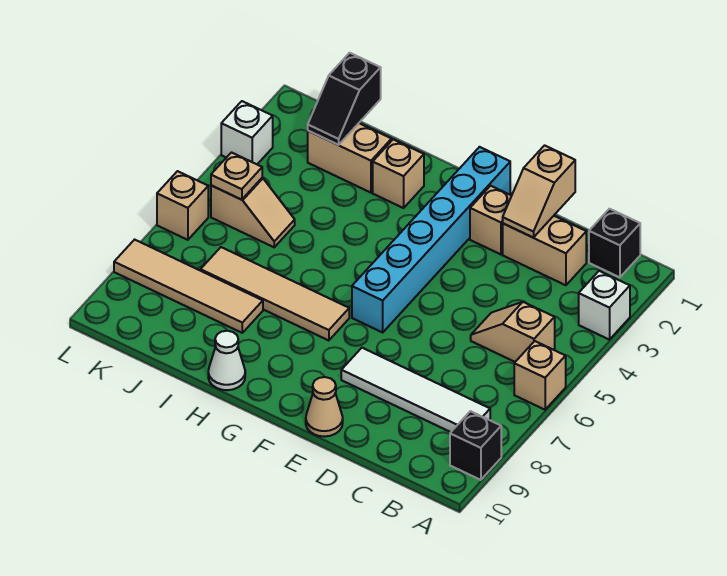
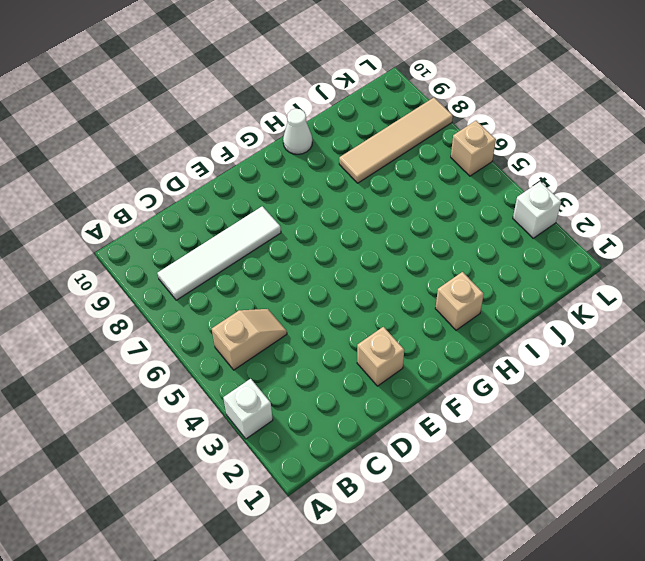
none -> tan 1x1 brick [514,341,566,410]
none -> black 1x1 brick [450,411,501,480]
none -> black 1x1 brick [589,209,640,277]

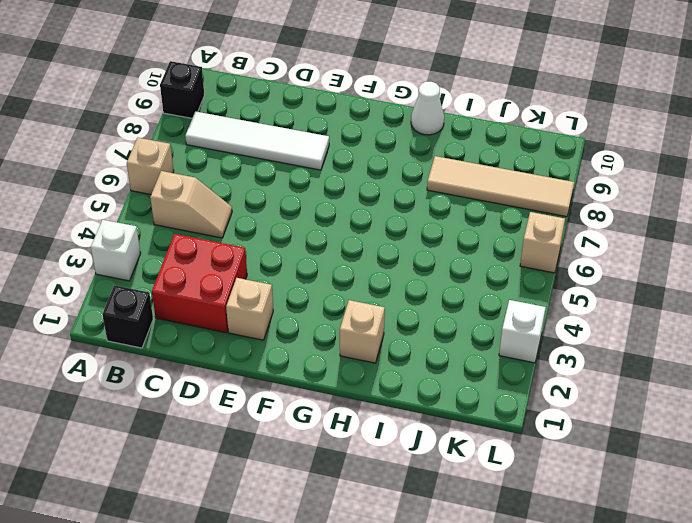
red 2x2 brick [152,234,247,333] -> tan 1x2 brick [503,216,586,285]
none -> tan 1x1 cone [306,377,343,437]
none -> cyan 1x6 brick [352,147,510,332]
none -> tan 1x4 tile [201,247,349,341]

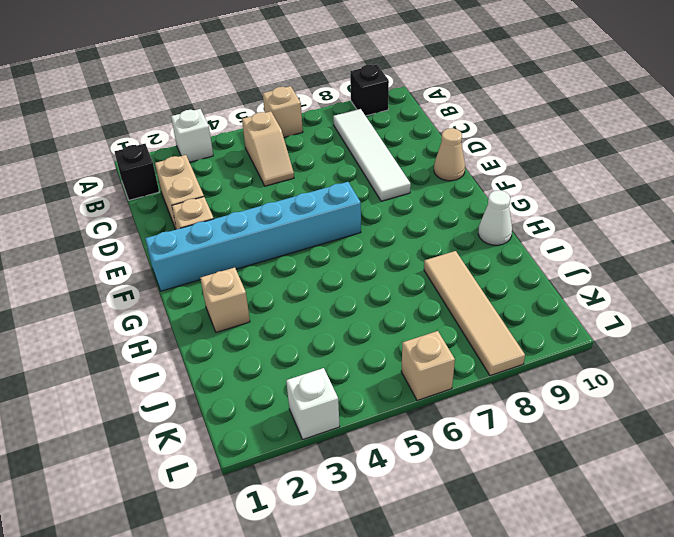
none -> tan 1x4 tile [201,247,349,341]
none -> tan 1x2 brick [308,123,392,193]
none -> tan 1x2 slope [211,178,295,247]

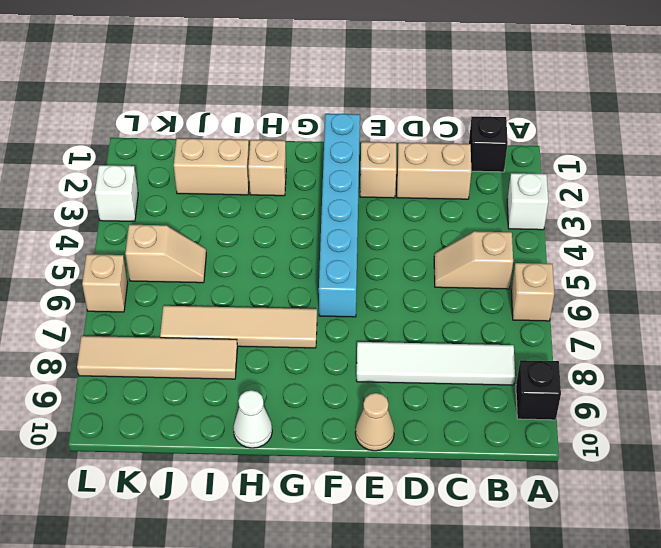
none -> tan 1x2 slope [503,145,575,238]
none -> black 1x2 slope [308,53,381,145]
none -> tan 1x1 plate [211,153,262,200]

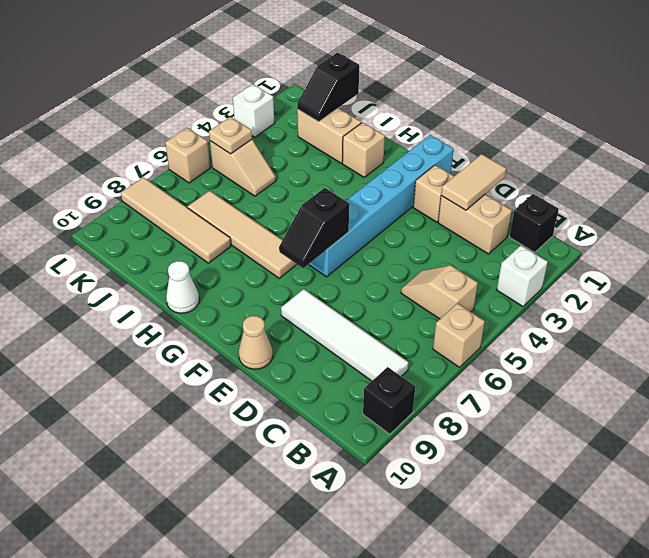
tan 1x2 tile [441,154,506,210] -> tan 1x2 slope [503,145,575,238]
black 1x2 slope [279,188,349,268] -> none

